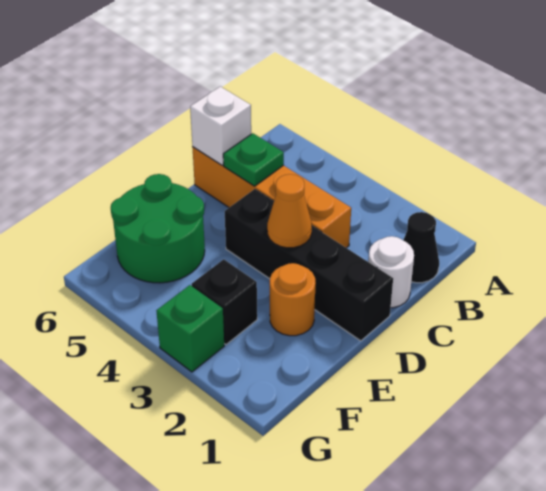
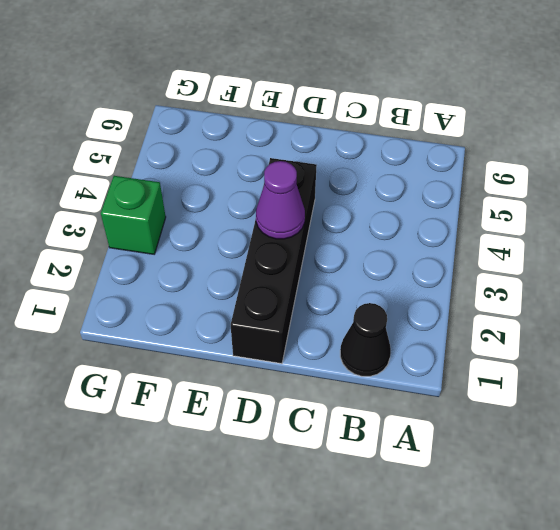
purple 1x1 cone [256,161,305,239] -> orange 1x1 cone [267,174,312,248]
none -> white 1x1 round brick [368,236,414,308]
none -> orange 1x4 brick [192,147,351,248]

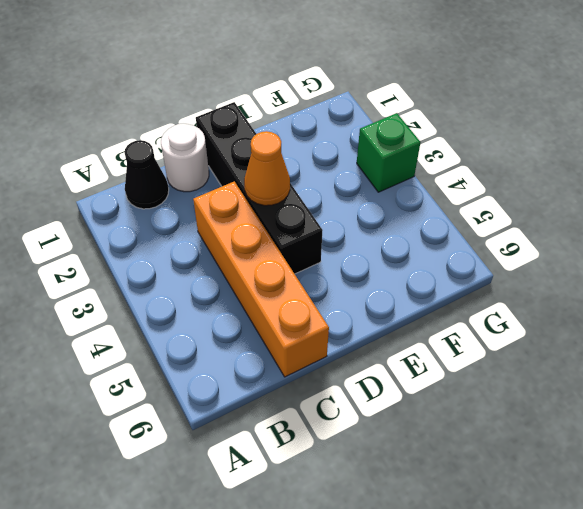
none -> orange 1x1 round brick [270,263,315,336]
none -> green 2x2 round brick [111,174,205,283]

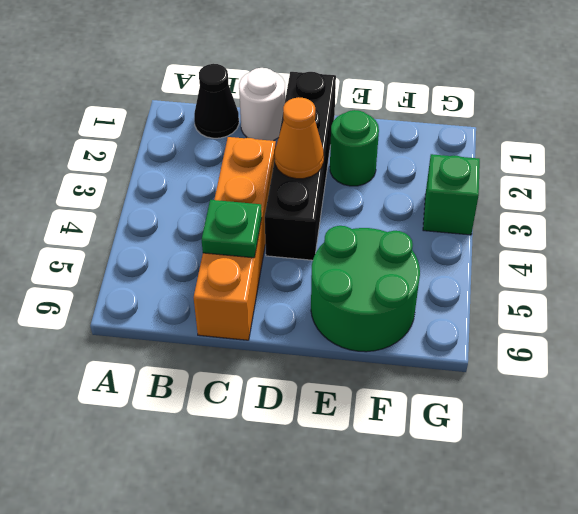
green 1x1 round brick [330,110,379,186] -> orange 1x1 round brick [270,263,315,336]
none -> black 1x1 brick [192,259,257,345]
none -> white 1x1 brick [190,86,251,165]

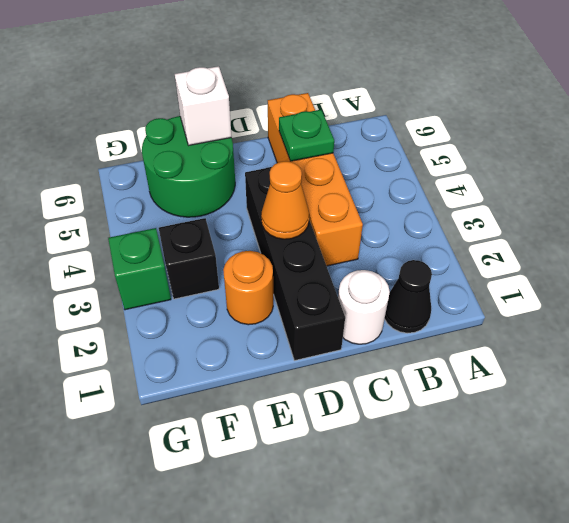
white 1x1 brick [175,66,232,145] -> white 1x1 brick moved to [190,86,251,165]

